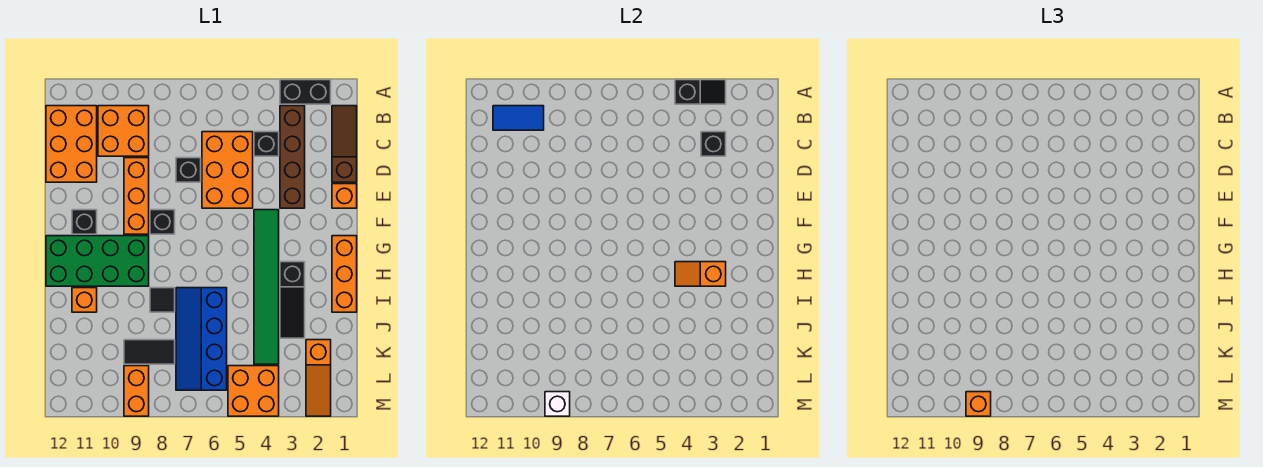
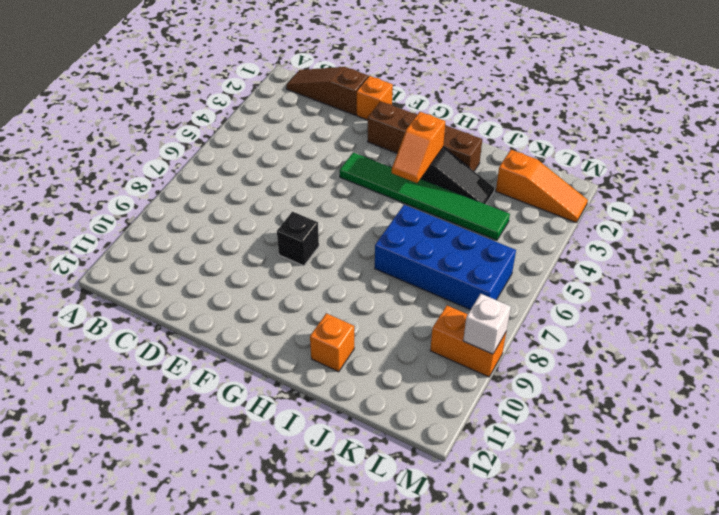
brown 1x4 brick [368,101,482,171] -> brown 1x4 brick moved to [280,106,305,208]
blue 2x4 brick [375,205,516,310] -> blue 2x4 slope [176,288,227,390]
none -> black 1x2 brick [280,80,331,104]
none -> orange 2x2 brick [98,106,149,156]
none -> orange 2x3 brick [46,106,97,182]

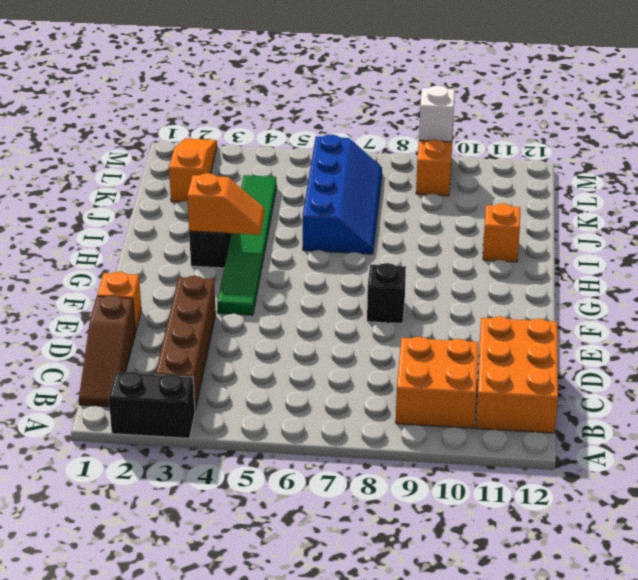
none -> black 1x1 brick [254,132,279,156]
none -> orange 2x3 brick [202,132,253,208]
none -> black 1x1 brick [176,158,201,182]

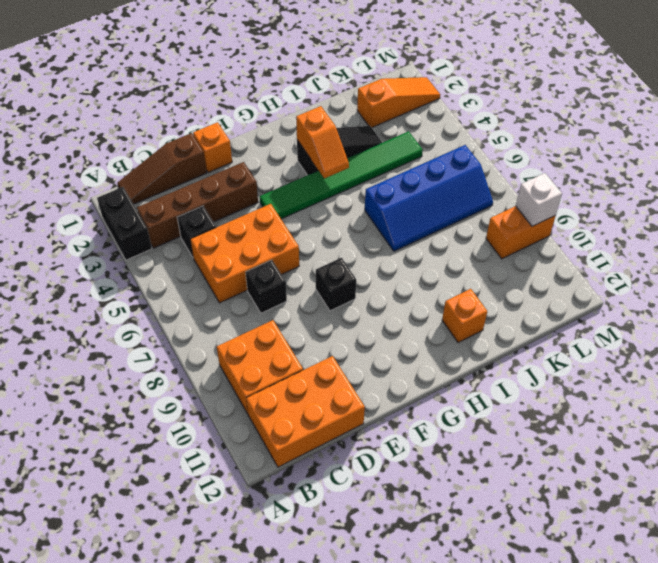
none -> orange 1x3 brick [124,158,149,234]
none -> black 1x1 brick [72,210,97,234]
none -> orange 1x3 brick [332,236,357,312]

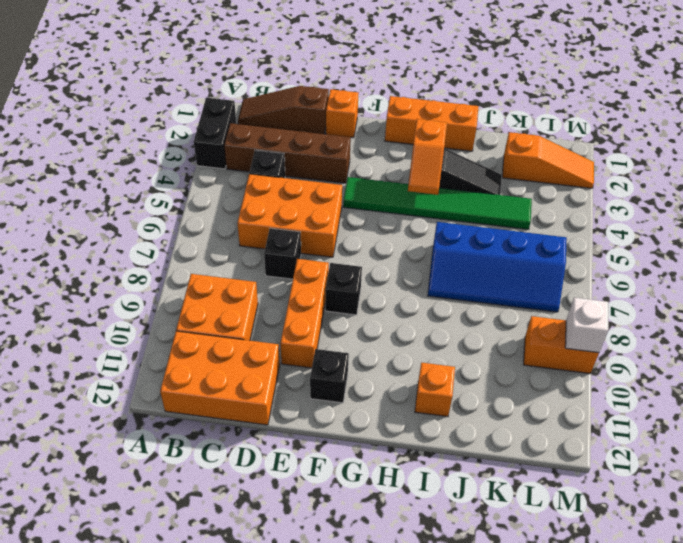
orange 1x3 brick [280,259,329,368] -> orange 1x3 brick turned to [124,158,149,234]
none -> green 2x4 brick [46,236,149,286]
none -> black 1x1 tile [150,288,175,312]
none -> black 1x2 tile [124,340,175,364]

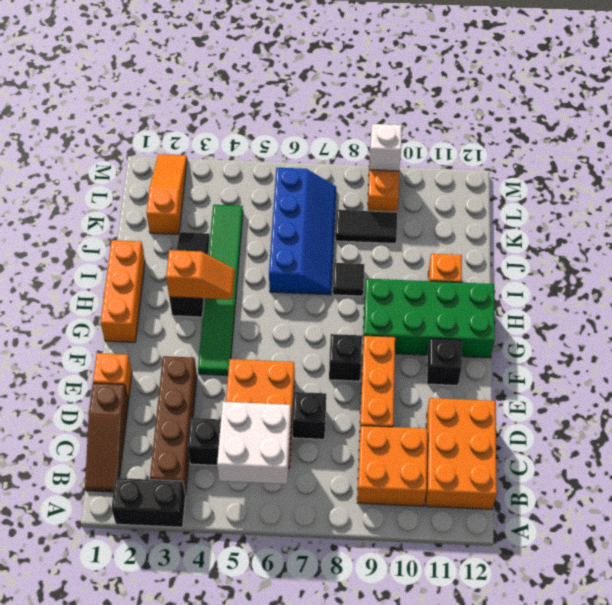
white 2x2 brick [217,402,291,484] -> none
none -> orange 2x2 brick [228,366,279,416]
none -> black 1x2 slope [675,80,726,104]
none -> blue 1x2 tile [493,106,544,130]

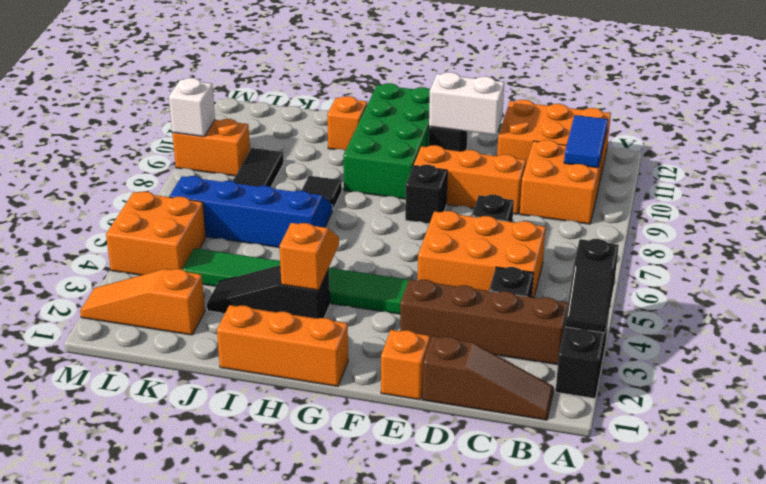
white 1x2 brick [429,72,504,135] -> none
none -> black 1x1 brick [701,132,726,156]
none -> orange 1x1 brick [966,392,991,416]

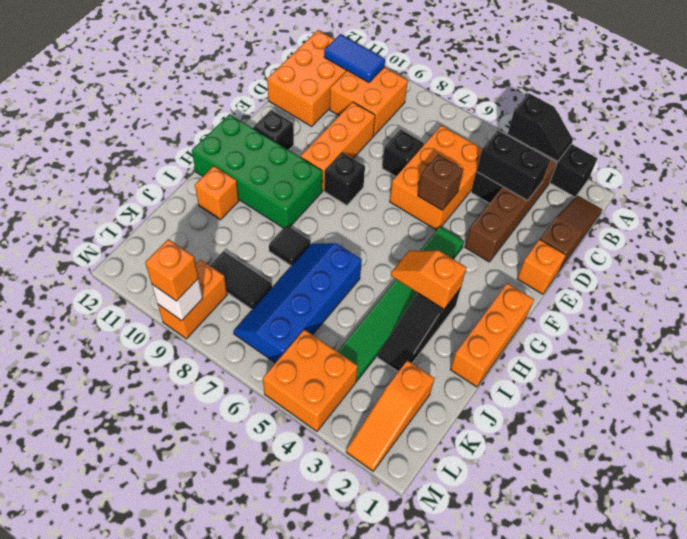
black 1x2 brick [477,131,550,201] -> black 1x1 brick [701,132,726,156]
brown 1x1 brick [418,155,463,210] -> none

